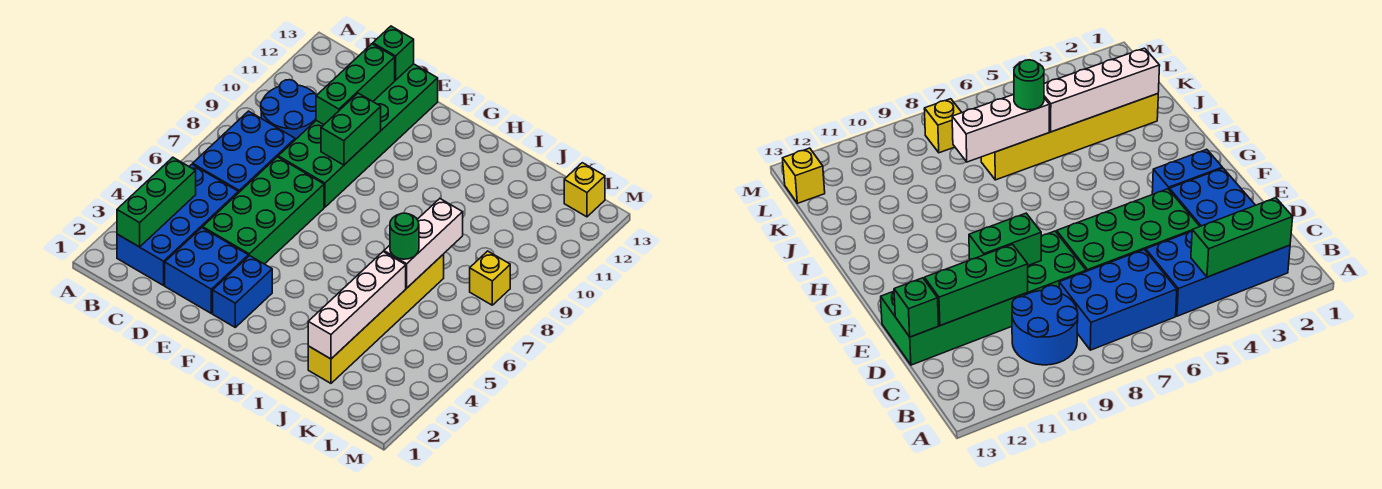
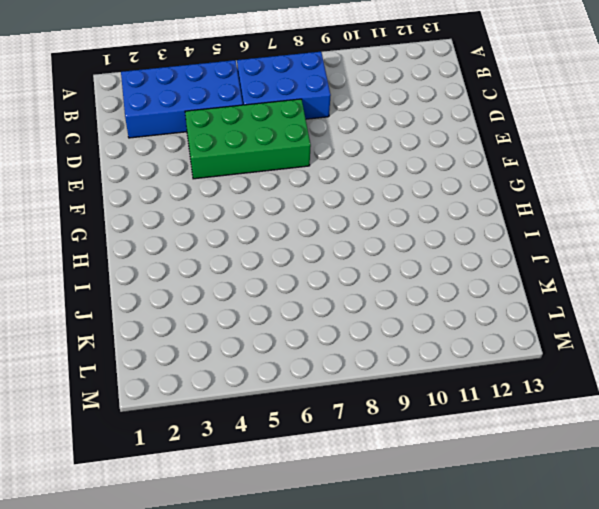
none -> blue 2x2 round brick [261,80,317,140]
none -> blue 2x2 brick [165,228,248,313]
none -> green 2x6 brick [278,64,438,207]

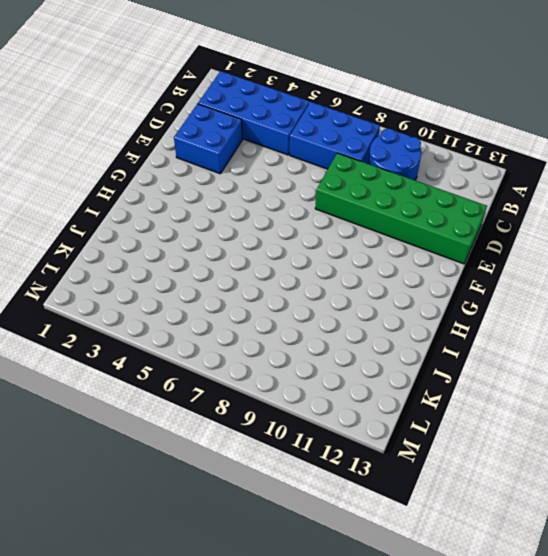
none -> green 2x4 brick [203,157,324,264]
none -> blue 1x2 brick [213,256,272,327]
none -> yellow 1x6 brick [308,254,444,383]

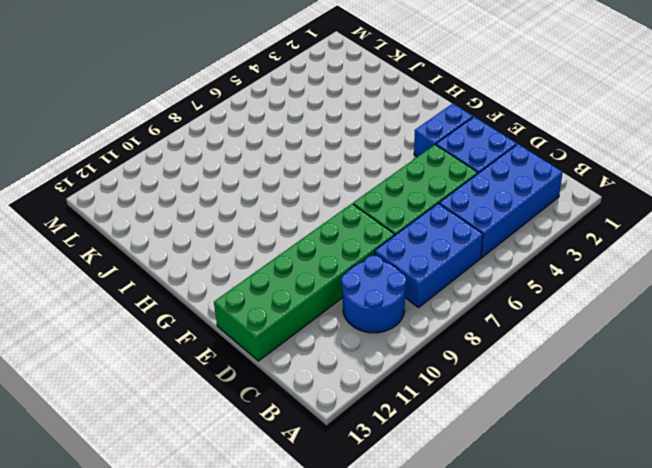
none -> yellow 1x6 brick [308,254,444,383]
none -> yellow 1x1 brick [470,251,510,305]
none -> yellow 1x1 brick [564,163,605,217]

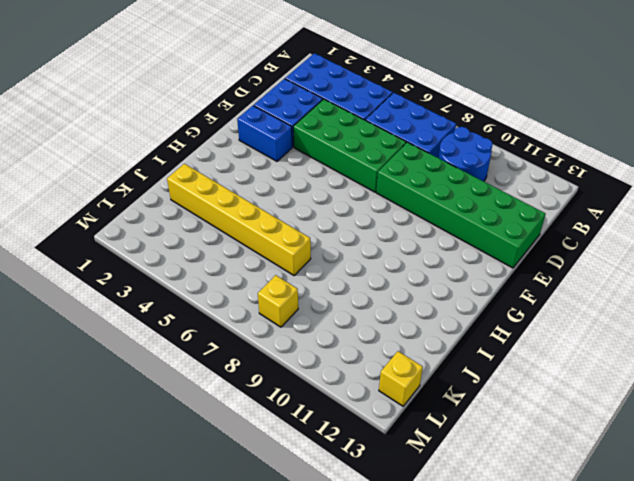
none -> green 1x3 brick [117,157,196,247]
none -> green 1x3 brick [316,44,395,125]
none -> green 1x1 brick [373,26,414,80]

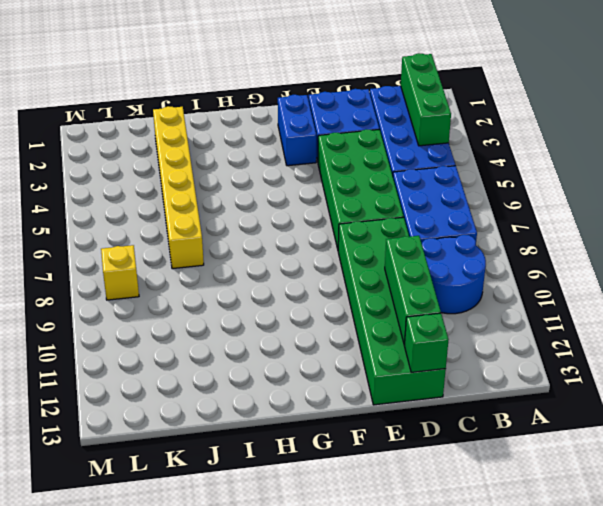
none -> yellow 1x1 brick [564,163,605,217]
none -> green 1x2 brick [321,93,381,165]
none -> white 1x4 brick [308,252,406,359]

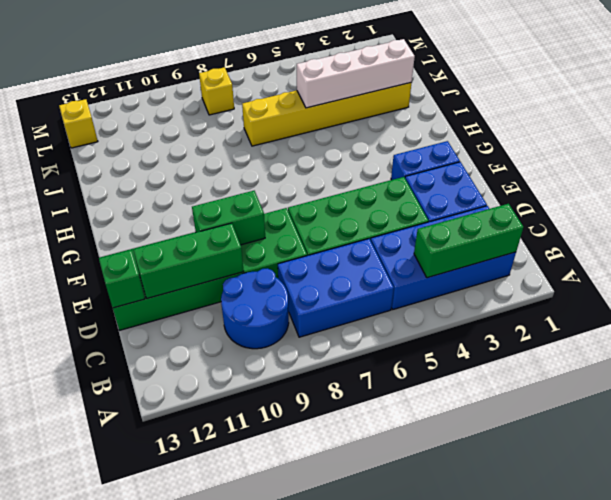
none -> white 1x3 brick [384,199,463,288]
none -> green 1x1 round brick [390,213,419,259]

